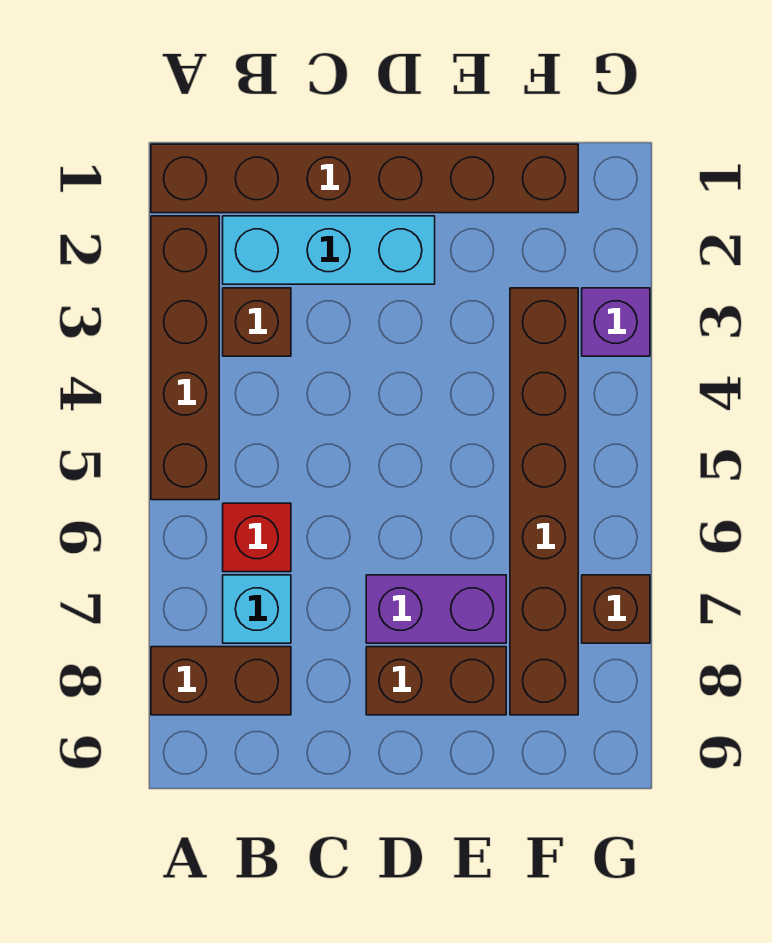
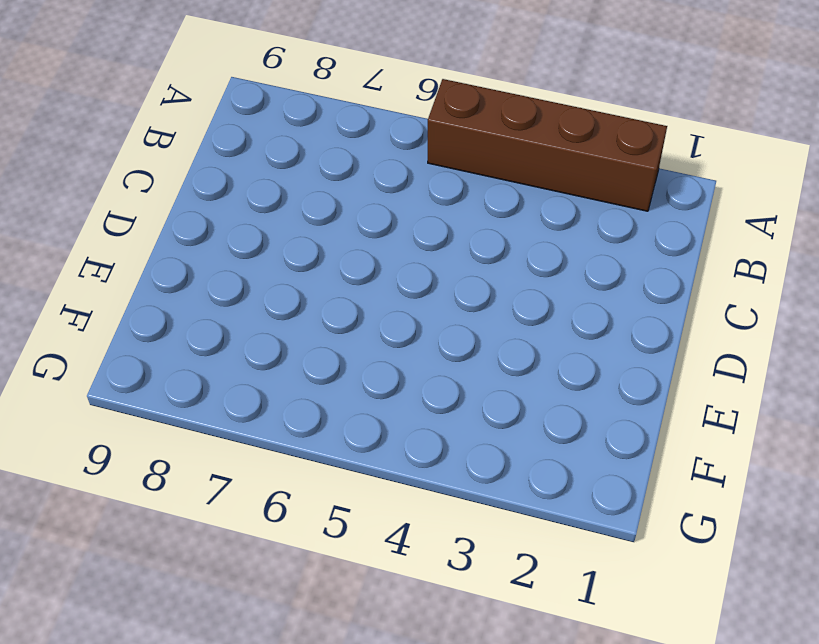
none -> brown 1x6 brick [151,144,578,213]
none -> brown 1x2 brick [151,647,291,715]
none -> cyan 1x3 brick [223,216,435,284]

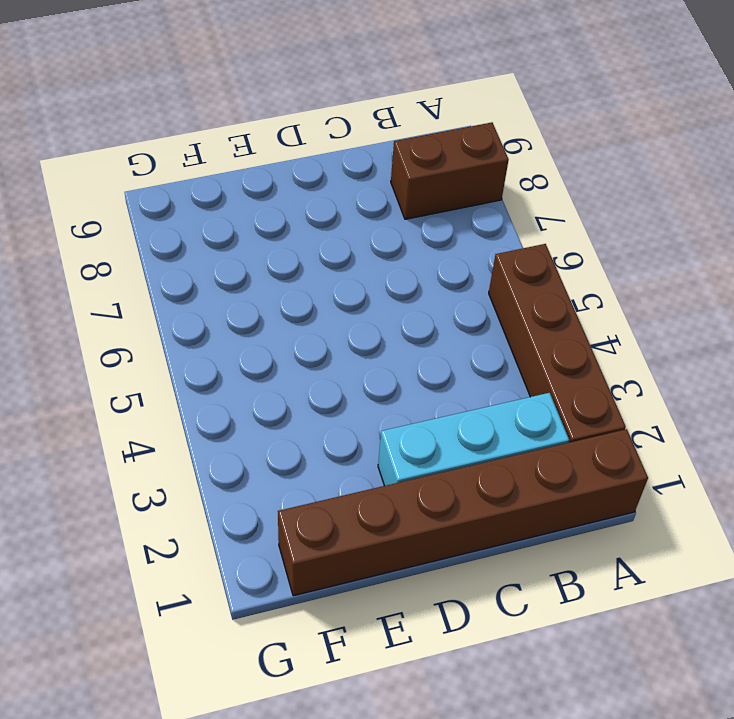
none -> brown 1x1 brick [223,288,291,356]
none -> red 1x1 brick [223,503,291,572]
none -> cyan 1x1 brick [223,575,291,643]

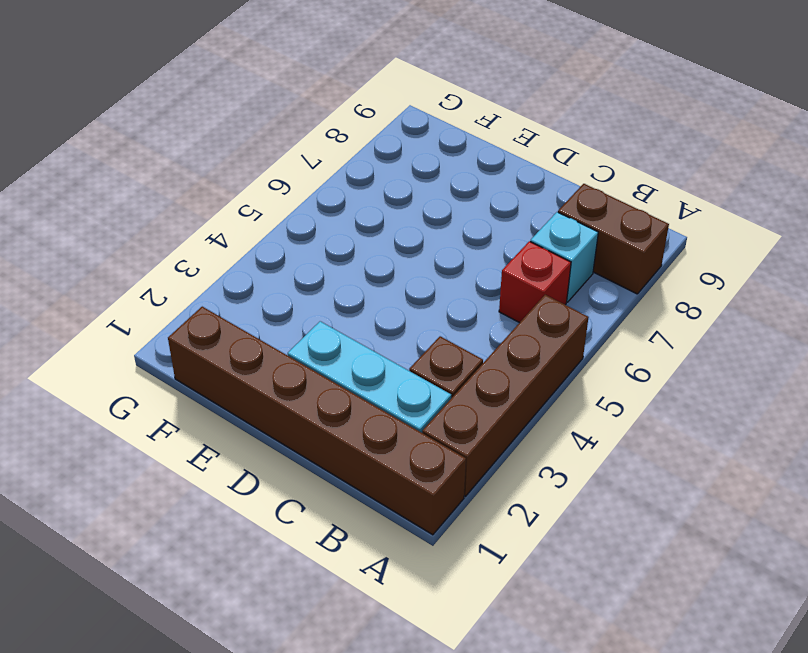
none -> purple 1x2 brick [366,575,506,643]
none -> brown 1x2 brick [366,647,506,715]
none -> brown 1x6 brick [510,288,578,715]

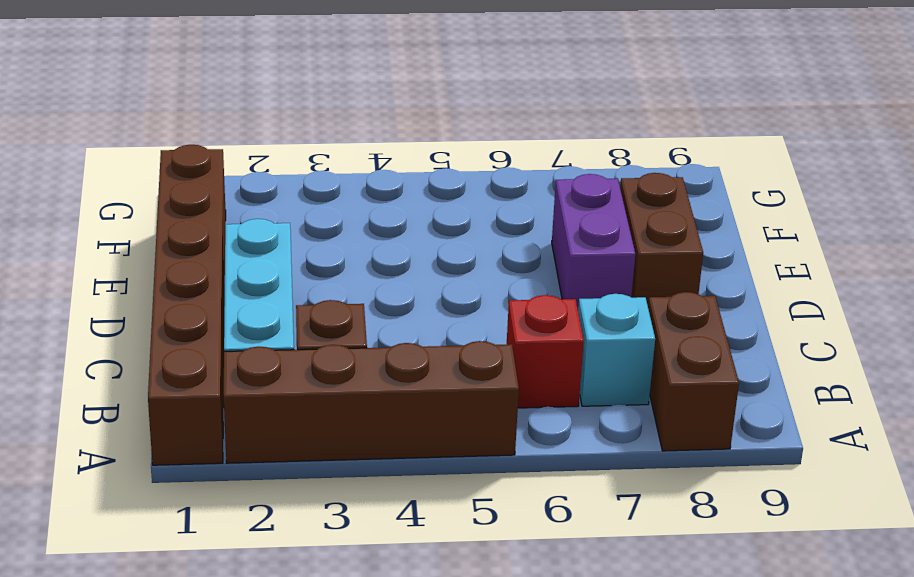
none -> brown 1x6 brick [510,288,578,715]
none -> purple 1x1 brick [582,288,650,356]
none -> brown 1x1 brick [582,575,650,643]

